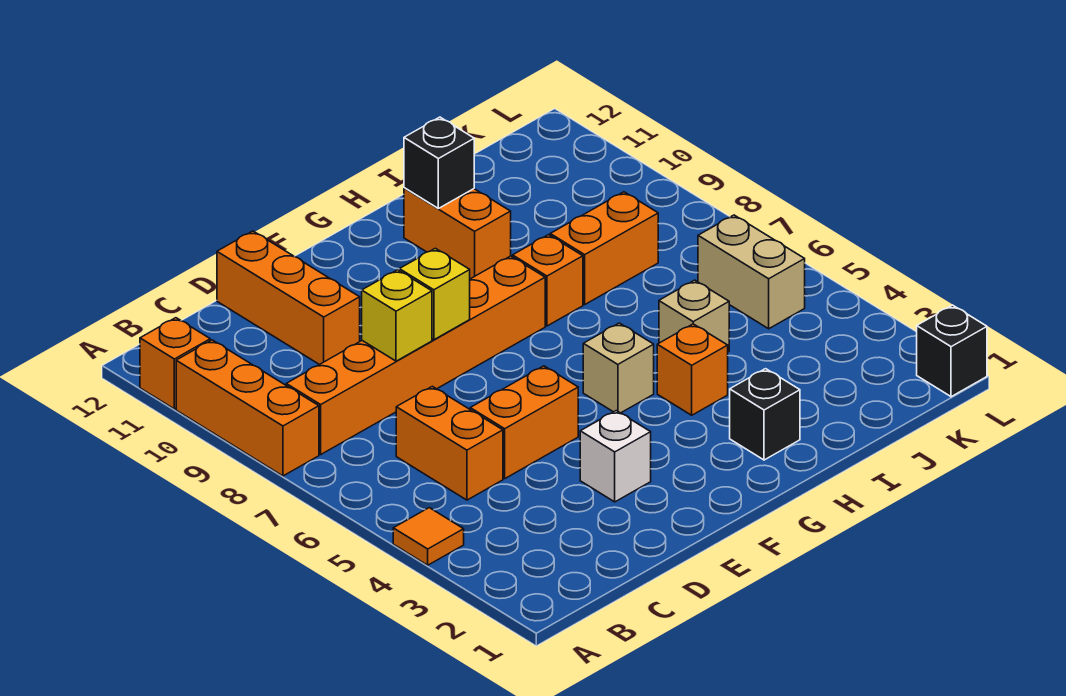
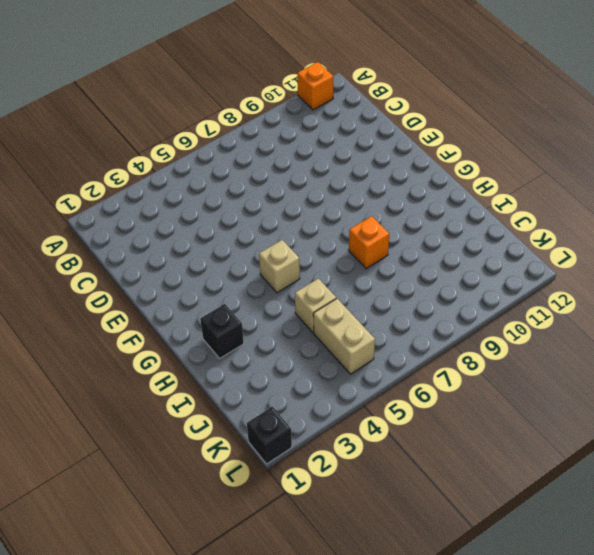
tan 1x2 brick [313,299,375,374] -> tan 1x2 brick turned to [698,215,805,329]
none -> orange 1x1 tile [393,508,464,565]
none -> orange 1x3 brick [176,340,319,476]
none -> orange 1x6 brick [286,256,545,454]

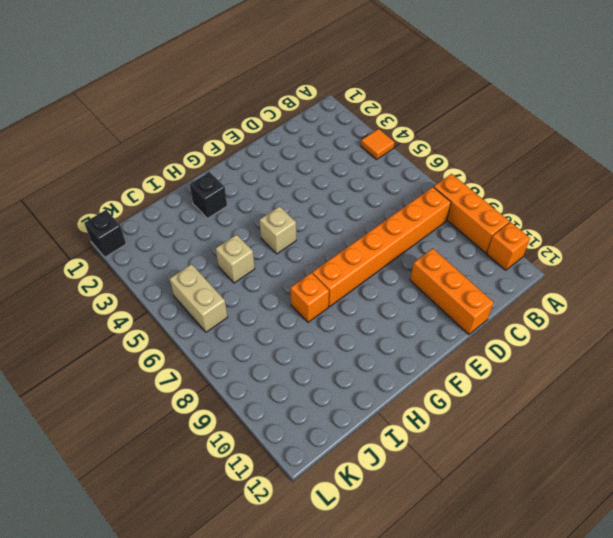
none -> orange 1x2 brick [396,386,503,500]
none -> orange 1x2 brick [470,366,578,479]
none -> white 1x1 brick [580,411,651,502]

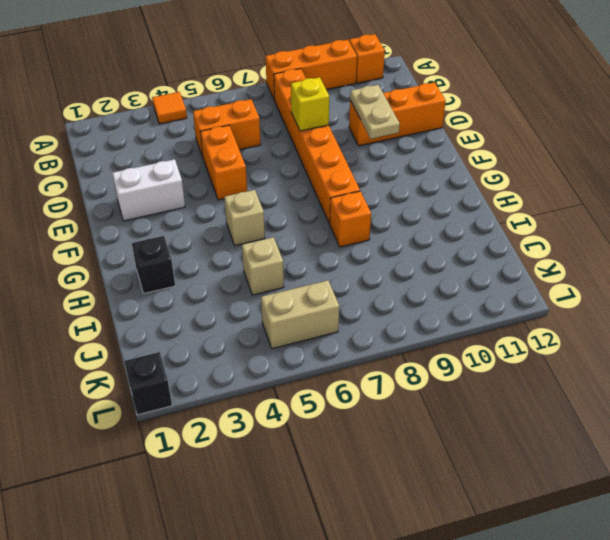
tan 1x2 plate [350,85,400,139] -> none
white 1x2 brick [112,159,185,221] -> white 1x1 brick [580,411,651,502]
none -> orange 1x1 brick [657,324,728,415]
none -> orange 1x2 brick [404,188,511,279]
none -> orange 1x2 brick [550,192,658,304]

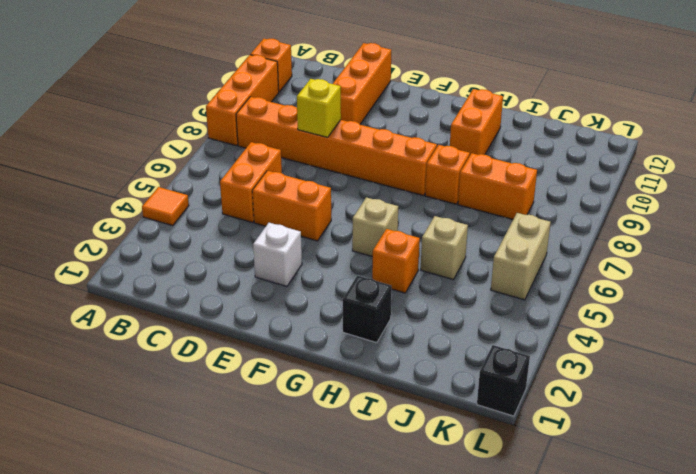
none -> yellow 1x1 brick [399,248,470,340]
none -> black 1x1 brick [404,117,474,208]

